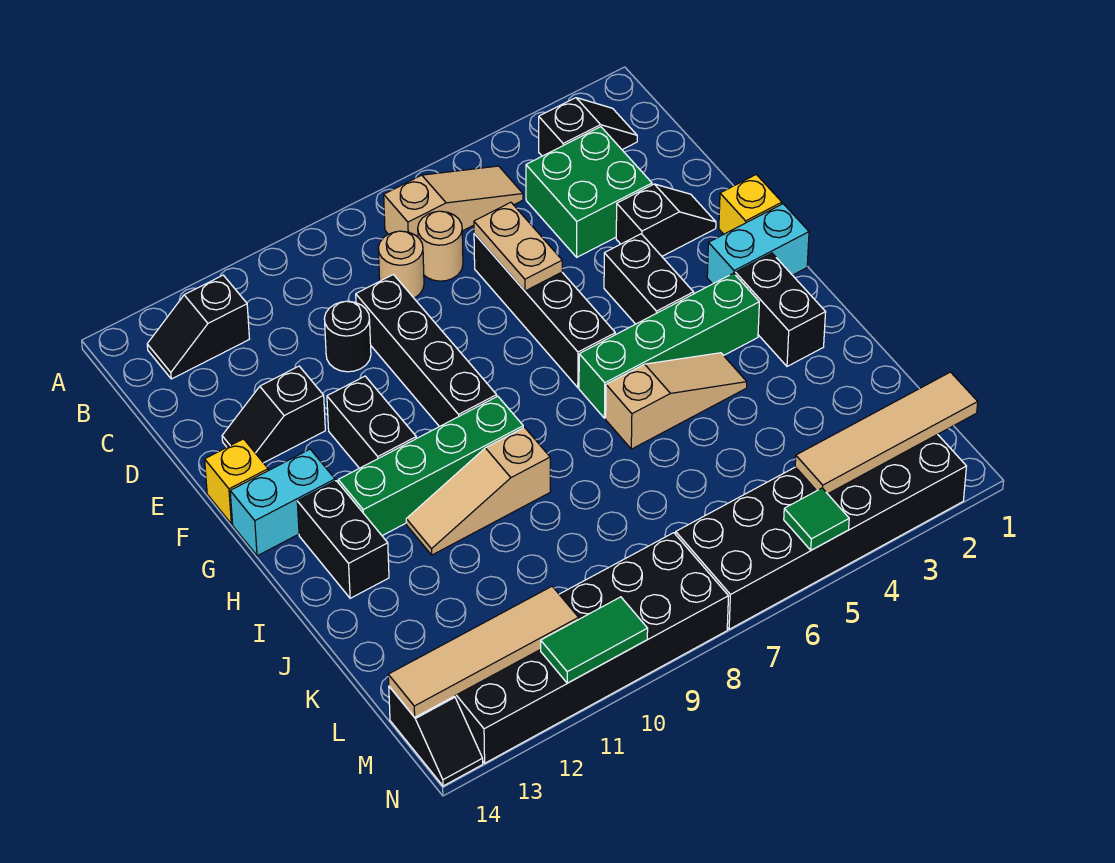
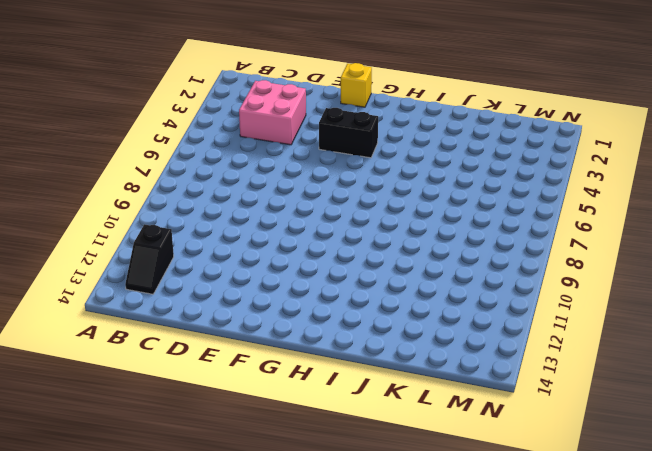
pink 2x2 brick [239,80,306,145] -> green 2x2 brick [526,127,652,257]
none -> black 1x2 slope [539,98,637,156]
none -> tan 1x3 slope [384,166,523,237]
none -> tan 1x1 round brick [418,211,463,281]
none -> tan 1x1 round brick [378,231,424,298]

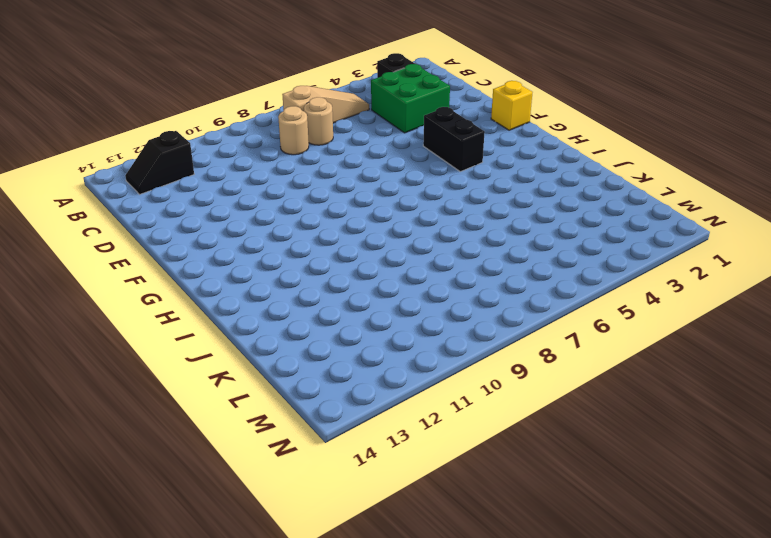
none -> black 1x4 brick [474,234,615,388]
none -> black 1x4 brick [356,275,497,427]
none -> black 1x1 round brick [324,301,371,372]
none -> black 1x2 slope [616,184,716,256]

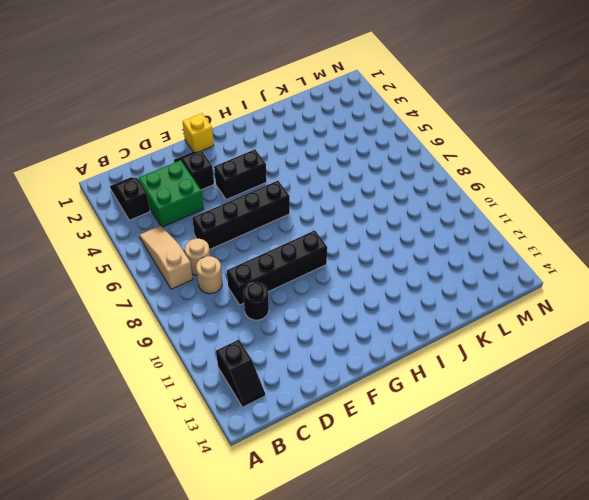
none -> black 1x2 slope [222,366,325,463]
none -> black 1x2 brick [327,376,416,468]
none -> yellow 1x1 brick [205,439,268,524]
none -> cyan 1x2 brick [707,204,809,284]

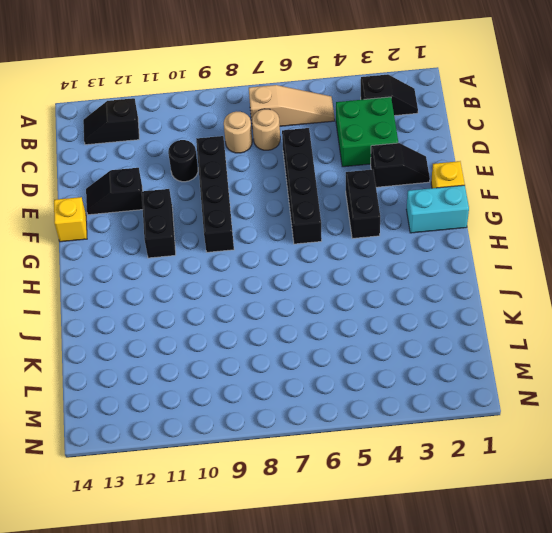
none -> cyan 1x2 brick [230,449,335,556]
none -> black 1x2 brick [735,253,826,366]
none -> green 1x4 brick [579,273,759,418]
none -> green 1x4 brick [338,396,523,536]

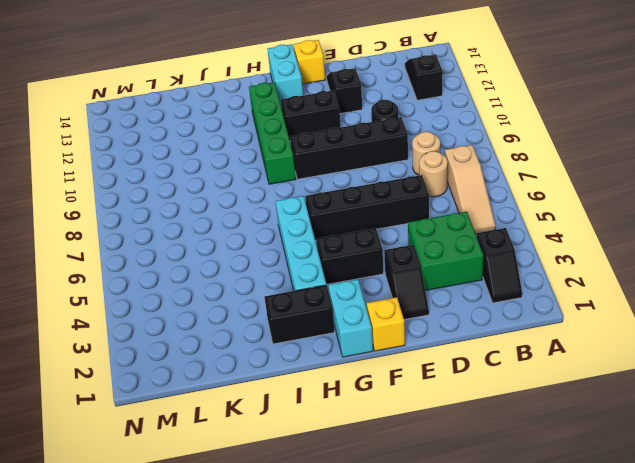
cyan 1x4 brick [275,196,326,291] -> green 1x4 brick [579,273,759,418]
none -> black 1x2 brick [297,481,389,598]
none -> tan 1x3 slope [606,353,747,449]
none -> tan 1x3 slope [406,427,550,555]
none -> black 2x6 brick [676,434,966,629]

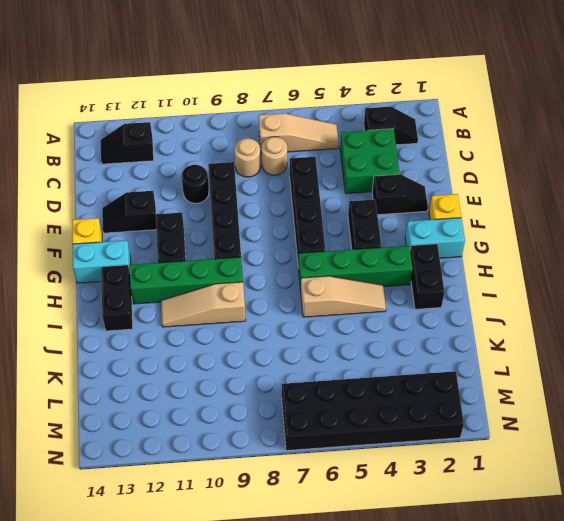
none -> black 2x6 brick [455,533,729,763]
none -> black 1x2 slope [389,687,483,786]
none -> tan 1x2 plate [474,202,562,291]
none -> tan 1x4 tile [795,372,978,494]

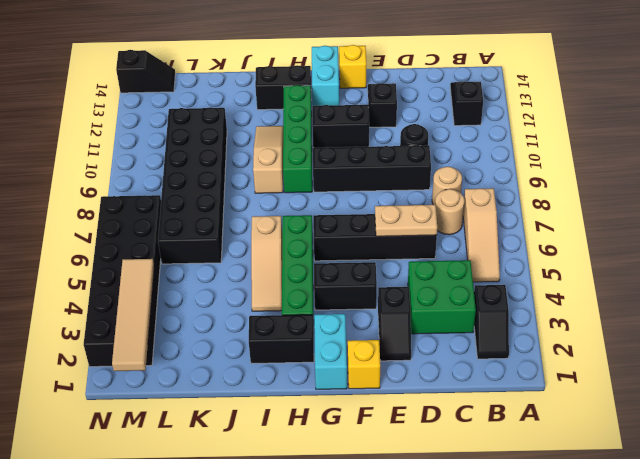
black 2x6 brick [158,107,227,264] -> black 2x6 brick moved to [455,533,729,763]
black 1x2 slope [116,50,175,93] -> black 1x2 slope turned to [389,687,483,786]
none -> tan 1x4 tile [388,586,579,717]
none -> green 1x1 tile [784,488,849,550]
none -> green 1x2 tile [541,597,648,683]

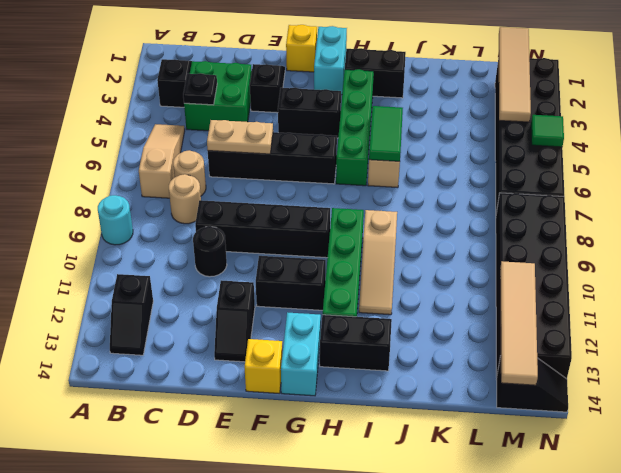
cyan 1x1 round brick [98,195,133,245] -> none
black 1x1 plate [183,73,217,105] -> none
green 1x2 tile [369,106,403,161] -> green 1x2 tile moved to [541,597,648,683]

